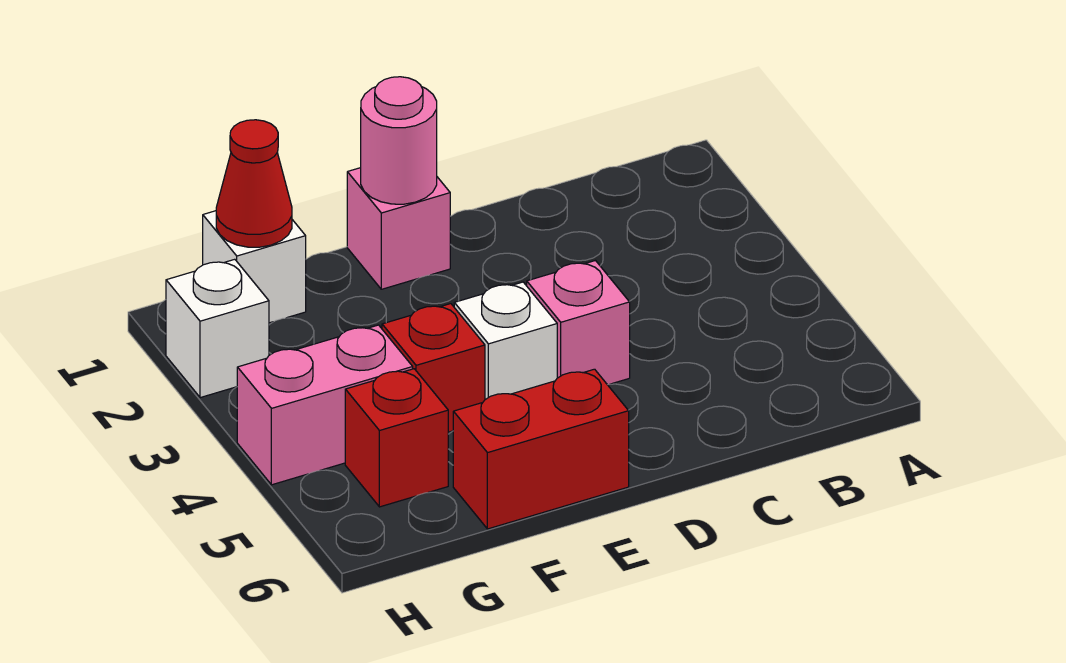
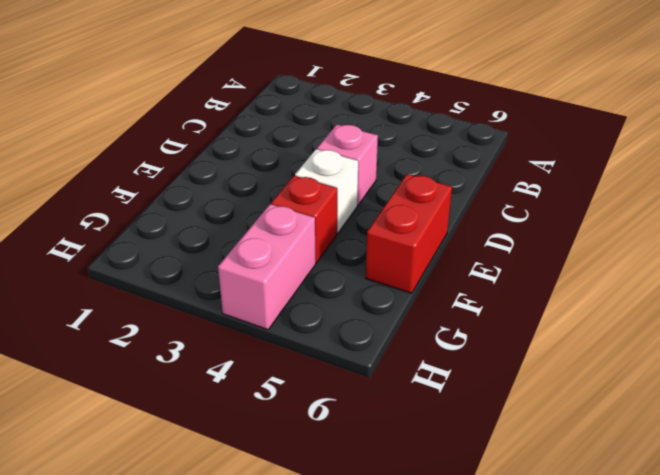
none -> pink 1x1 brick [347,168,450,289]
none -> white 1x1 brick [203,211,306,323]

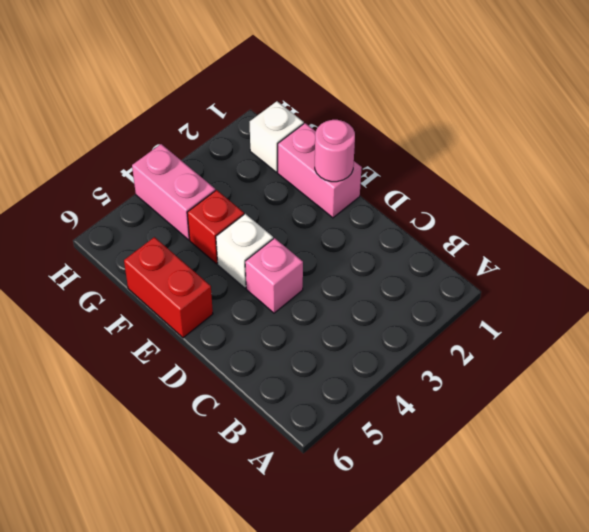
pink 1x2 brick [278,123,362,218] -> pink 1x1 brick [347,168,450,289]
none -> red 1x1 brick [345,369,448,507]
none -> white 1x1 brick [166,259,269,398]

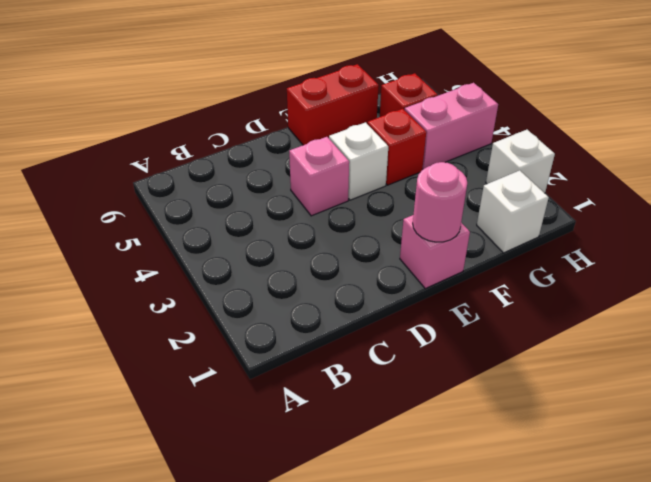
none -> red 1x1 cone [216,120,292,247]

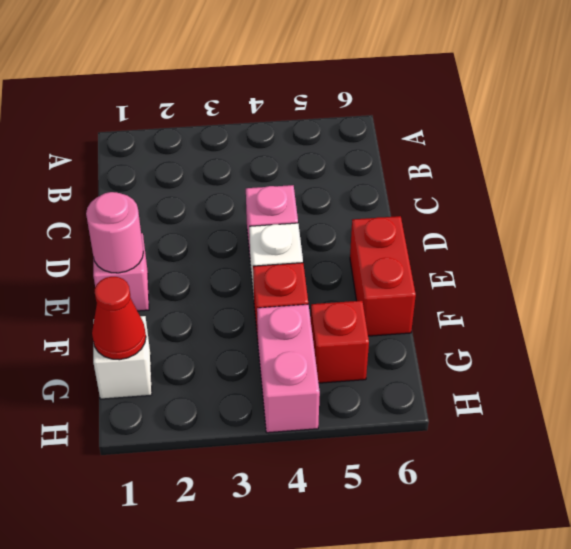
none -> white 1x1 brick [166,259,269,398]

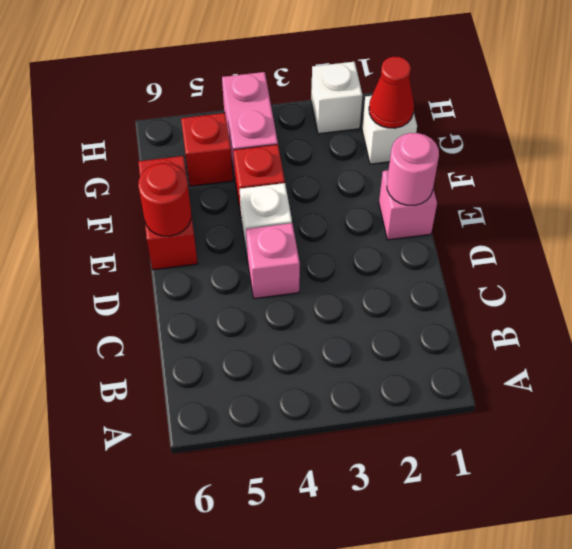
red 1x1 round brick [138,163,191,236] -> none

